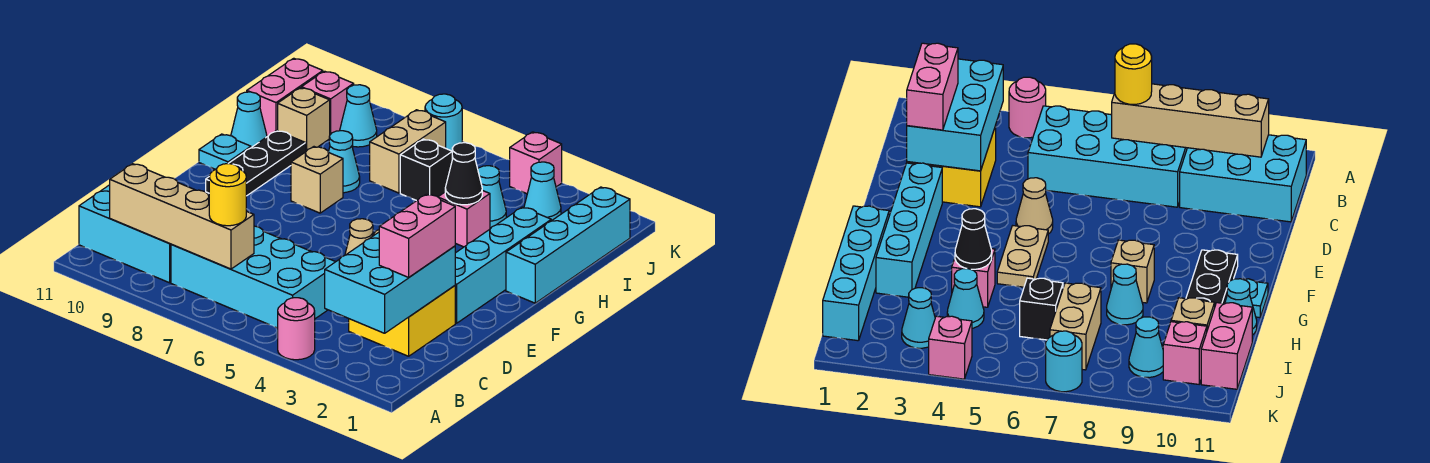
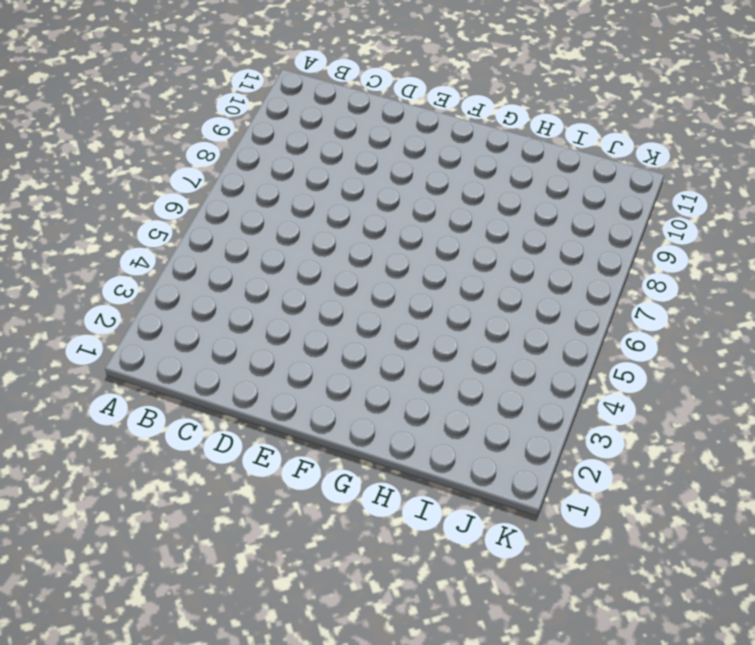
none -> pink 1x1 round brick [278,298,315,360]
none -> cyan 2x4 brick [171,226,335,328]
none -> cyan 2x3 brick [79,185,171,283]

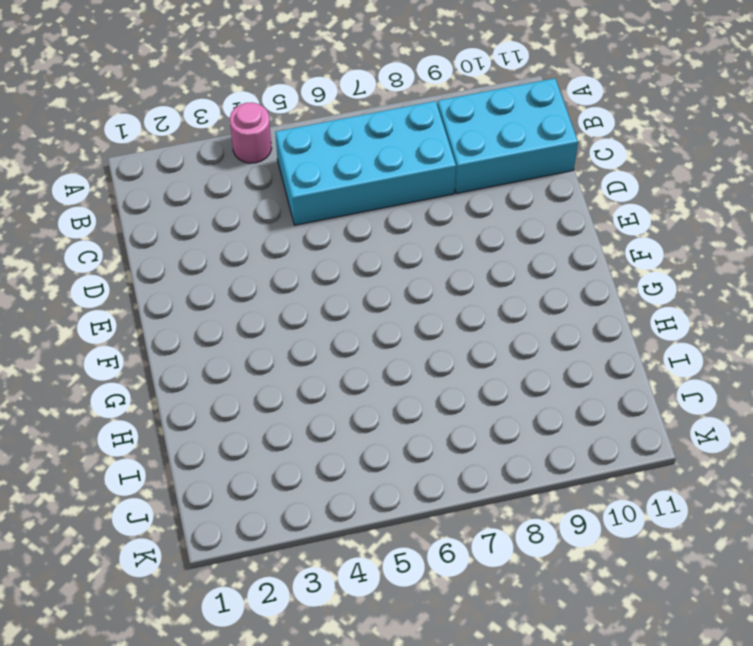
none -> yellow 2x2 brick [349,286,455,356]
none -> cyan 1x4 brick [455,207,551,323]
none -> tan 1x1 cone [345,219,373,255]

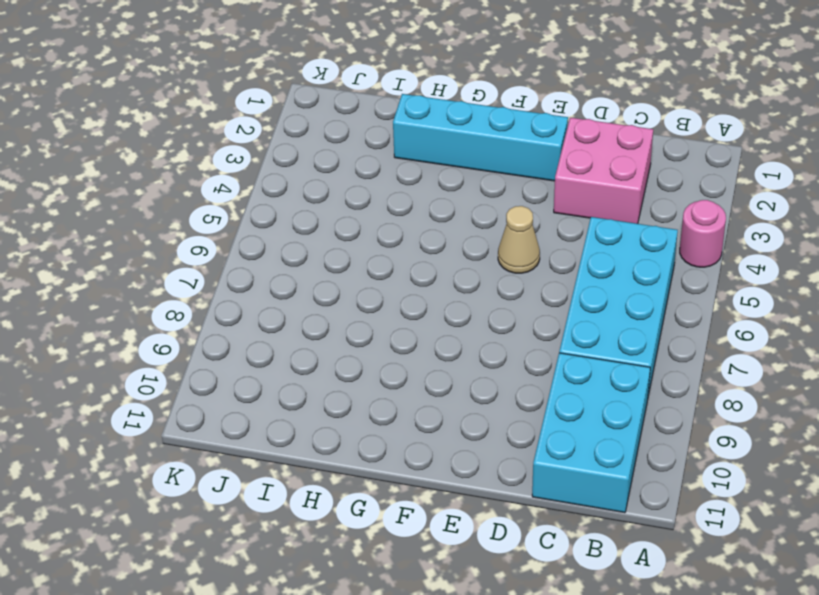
pink 2x2 brick [554,118,653,224] -> yellow 2x2 brick [349,286,455,356]
none -> tan 1x2 plate [997,226,1048,287]
none -> black 1x3 plate [206,131,306,196]
none -> cyan 1x4 brick [506,187,630,303]

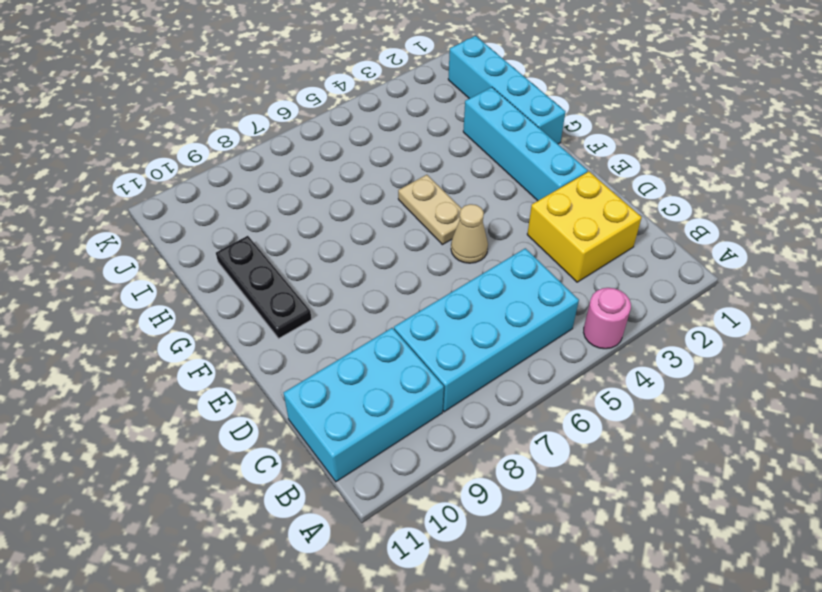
none -> tan 1x1 brick [291,147,343,213]
none -> cyan 1x1 plate [199,134,251,169]
none -> pink 1x1 brick [439,190,490,247]

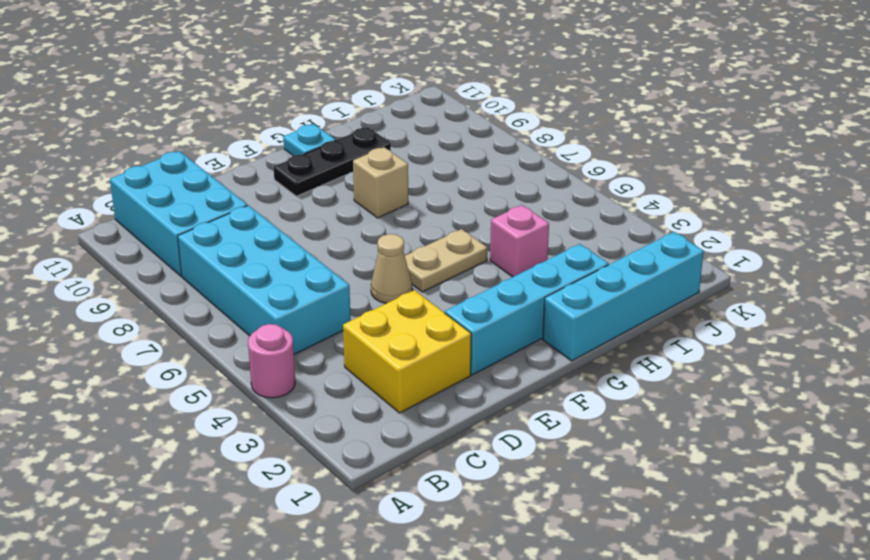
none -> cyan 1x1 cone [329,131,360,193]
none -> cyan 1x1 cone [231,92,267,147]
none -> cyan 1x1 cone [478,166,506,228]

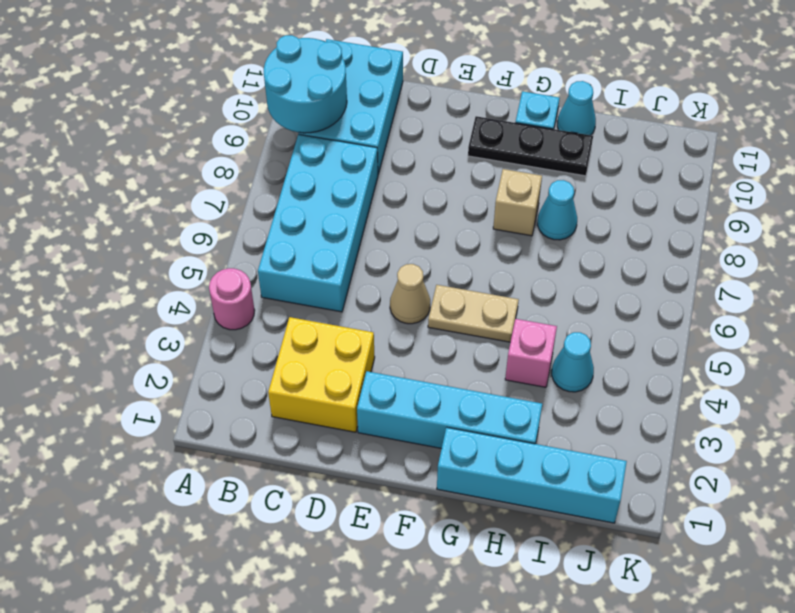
cyan 2x2 round brick [264,35,347,133] -> tan 1x4 brick [110,164,254,269]
none -> black 1x1 brick [400,139,452,201]
none -> tan 1x2 brick [370,110,446,193]
none -> tan 1x1 brick [278,88,330,151]

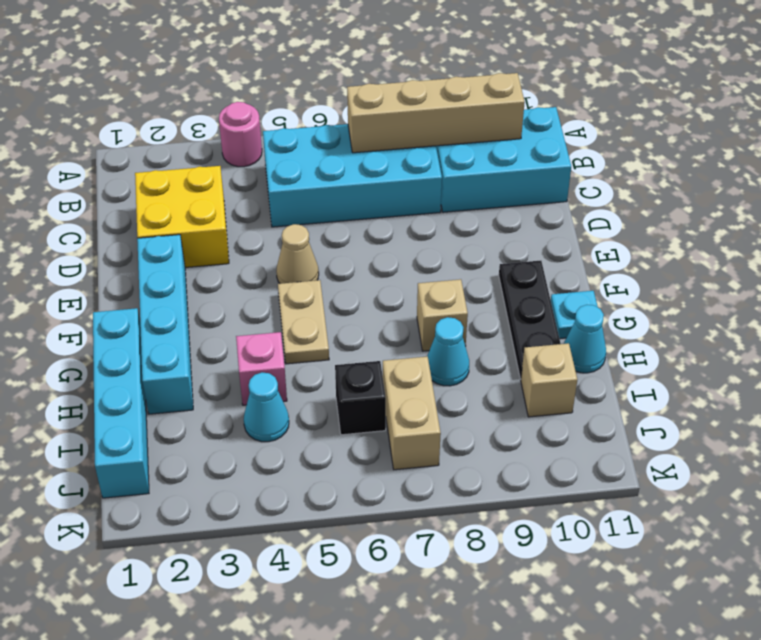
none -> pink 1x2 brick [247,58,323,136]
none -> cyan 1x1 cone [524,162,561,221]
none -> cyan 1x1 cone [340,85,377,147]

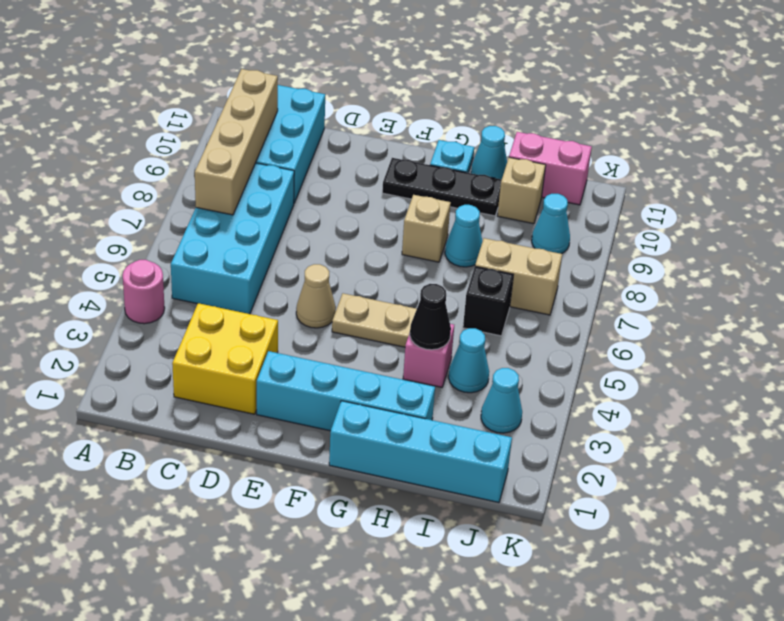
none -> pink 1x1 brick [301,71,354,135]
none -> pink 1x1 brick [510,132,562,194]
none -> cyan 1x1 round brick [425,94,462,151]

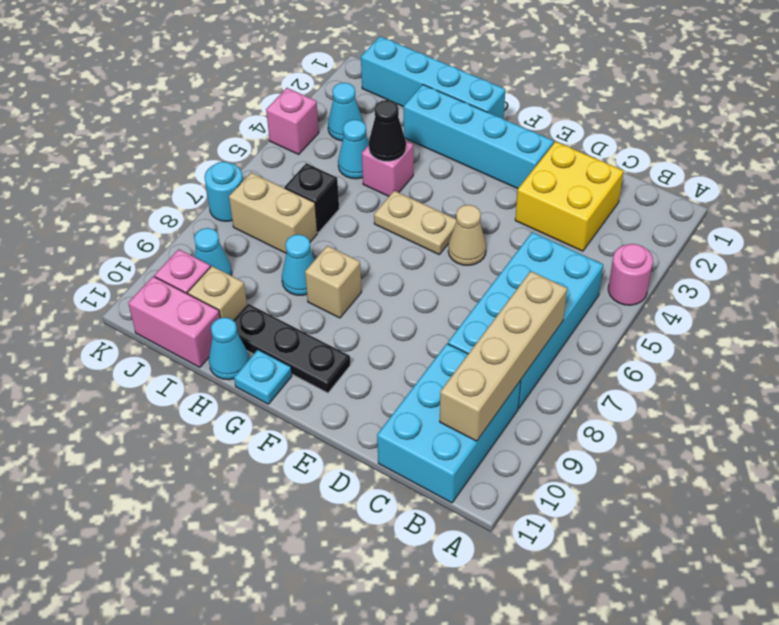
none -> cyan 2x3 brick [325,232,455,333]
none -> yellow 1x1 round brick [209,164,246,226]
none -> pink 1x2 brick [379,194,455,277]

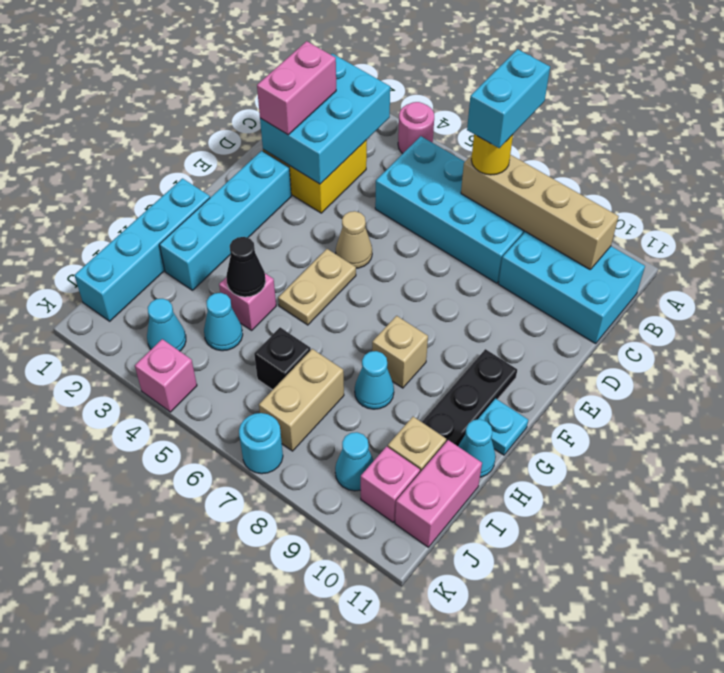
cyan 1x2 brick [467,49,550,148] -> none

